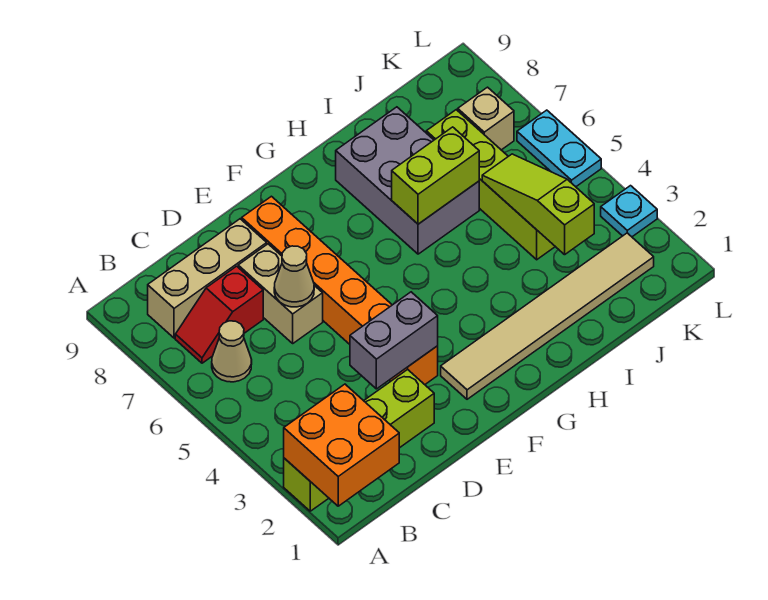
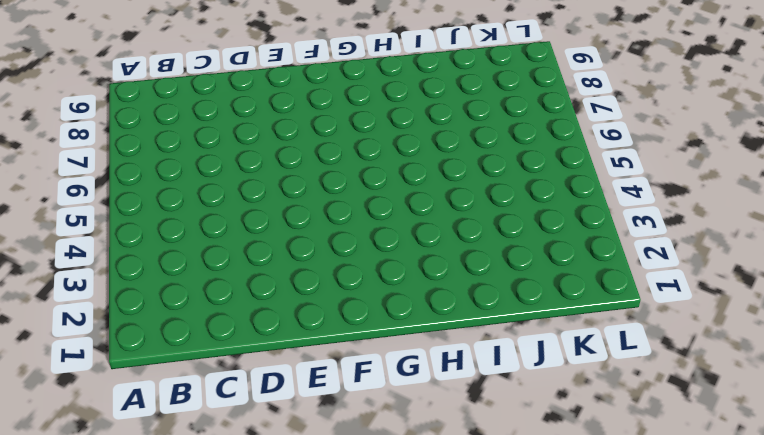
none -> lime 1x4 brick [284,369,434,511]
none -> tan 1x1 cone [212,321,252,382]
none -> red 1x2 slope [175,266,263,363]

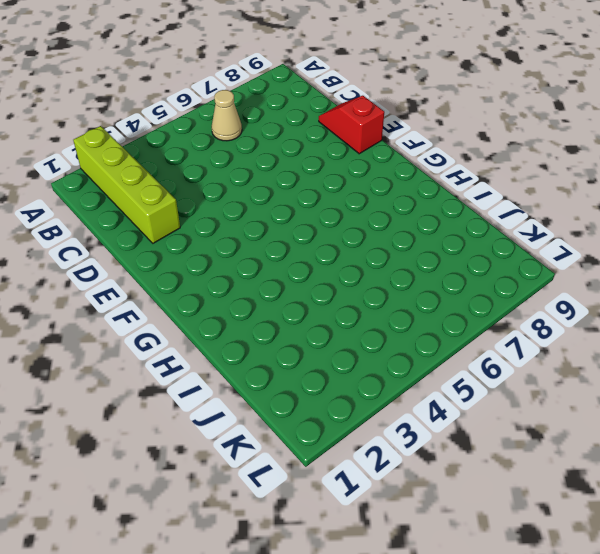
red 1x2 slope [319,96,384,154] -> red 1x2 slope moved to [175,266,263,363]
none -> tan 1x3 brick [148,219,267,338]
none -> tan 1x2 brick [238,244,323,343]
none -> orange 1x6 brick [242,196,438,385]

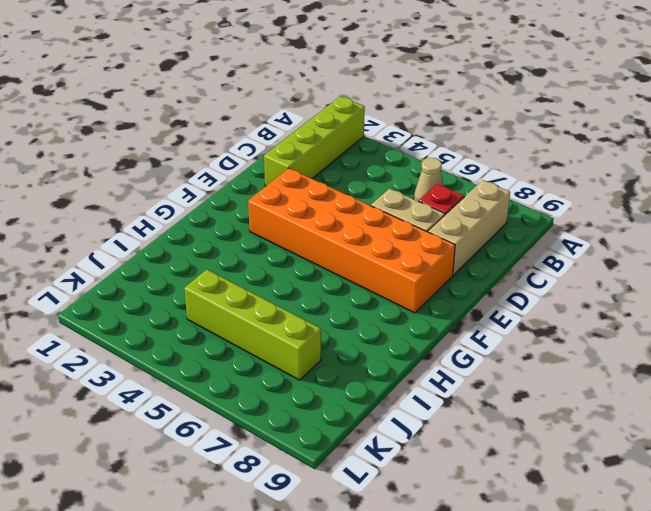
orange 2x6 brick [248,168,455,313] -> orange 1x6 brick [242,196,438,385]
none -> tan 1x6 tile [441,233,654,399]
none -> grey 2x3 brick [336,107,479,254]
none -> tan 1x1 brick [458,87,514,150]

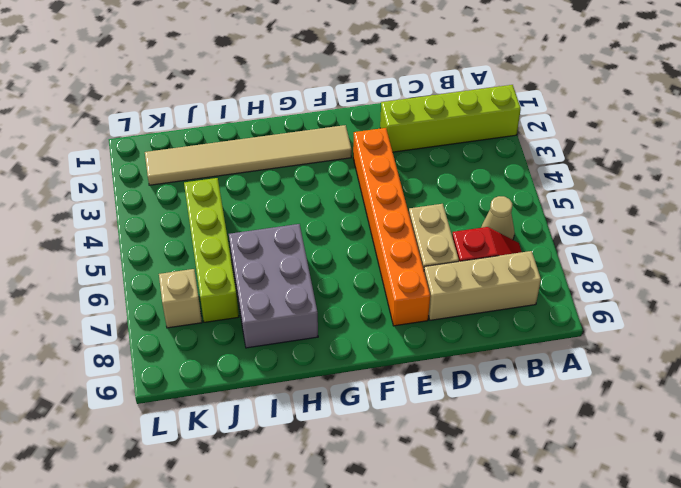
none -> cyan 1x1 plate [601,186,657,237]
none -> cyan 1x2 plate [517,110,601,187]
none -> orange 2x2 brick [284,384,399,506]

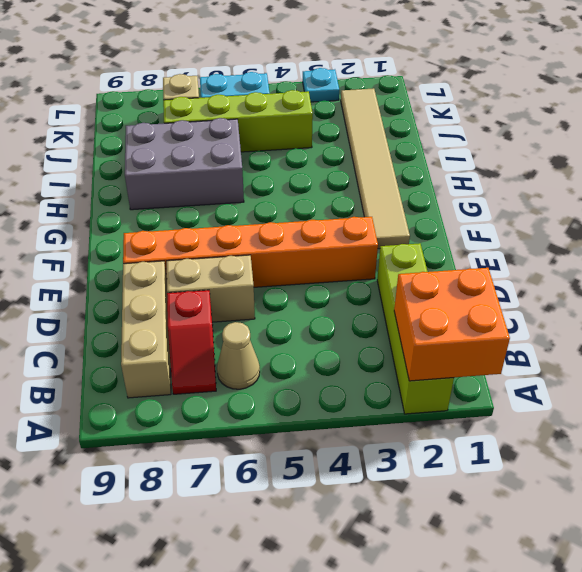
none -> grey 1x2 brick [350,292,438,389]
none -> tan 1x1 cone [274,246,314,307]
none -> lime 1x2 brick [392,127,479,224]

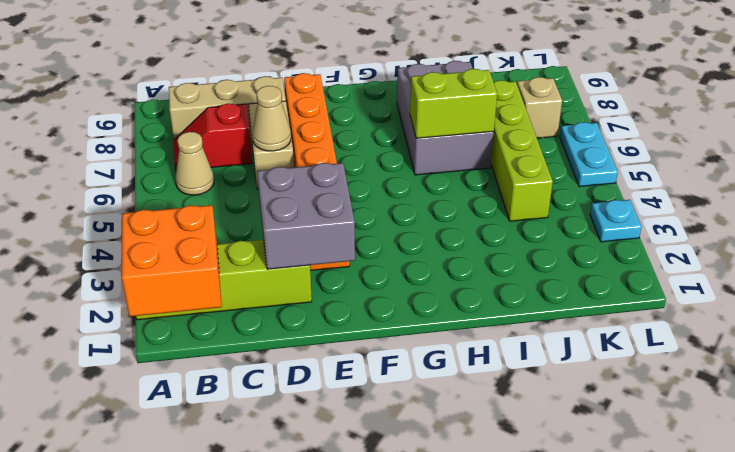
grey 2x2 brick [257,163,355,269] -> grey 1x2 brick [350,292,438,389]
none -> tan 1x6 tile [441,233,654,399]
none -> lime 1x3 slope [482,154,594,255]

